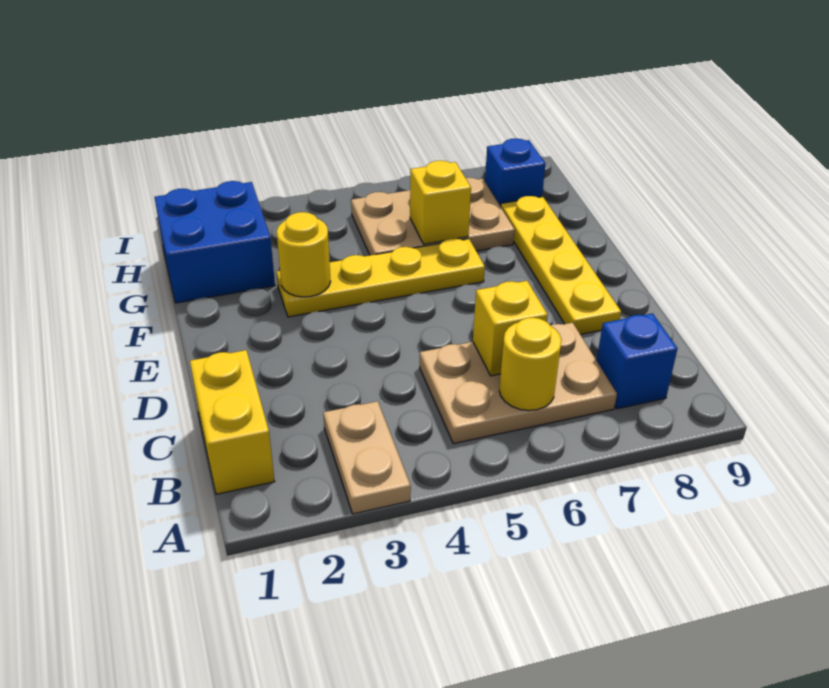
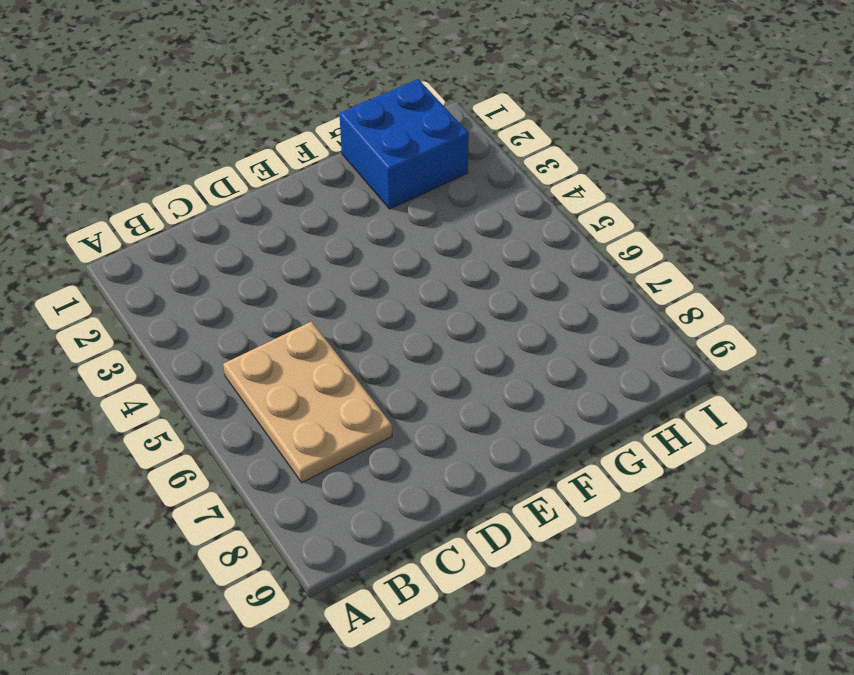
none -> tan 1x2 plate [323,401,411,514]
none -> yellow 1x2 brick [190,350,275,494]
none -> blue 1x1 brick [597,313,677,409]

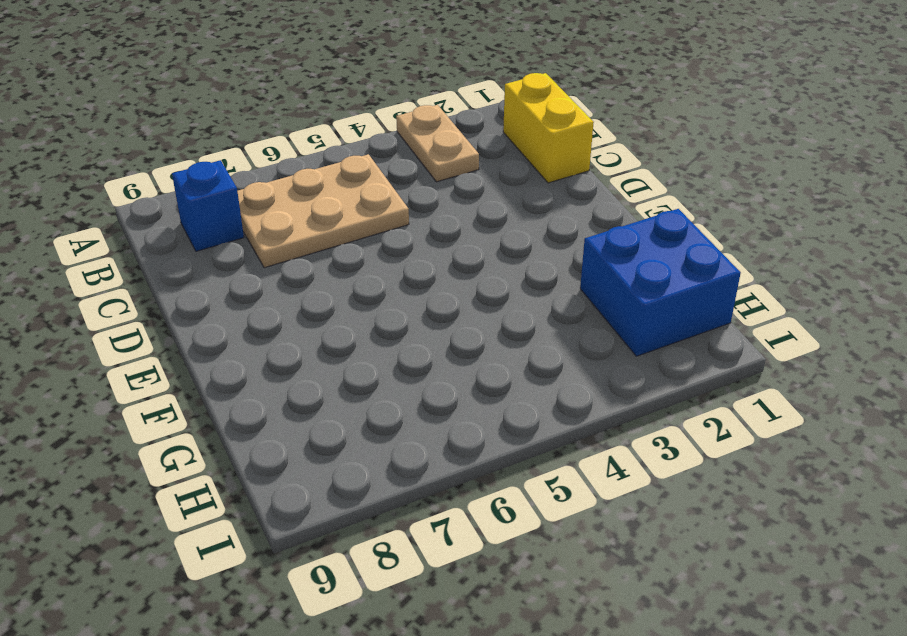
none -> yellow 1x4 plate [501,196,621,334]
none -> yellow 1x4 plate [277,239,485,317]
none -> tan 2x3 plate [351,178,515,255]

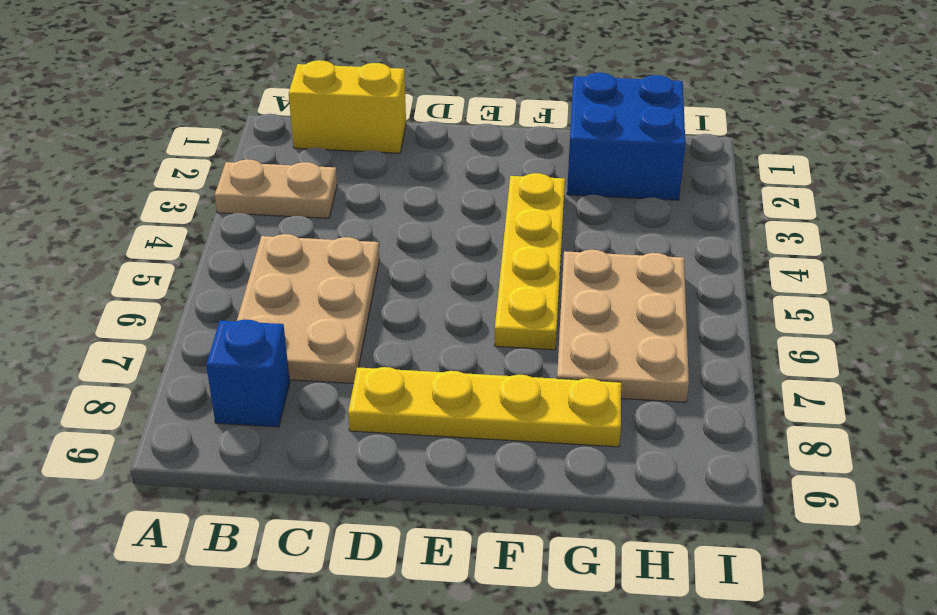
none -> blue 1x1 brick [485,139,545,206]
none -> yellow 1x1 round brick [499,318,561,411]
none -> yellow 1x1 brick [473,281,548,376]

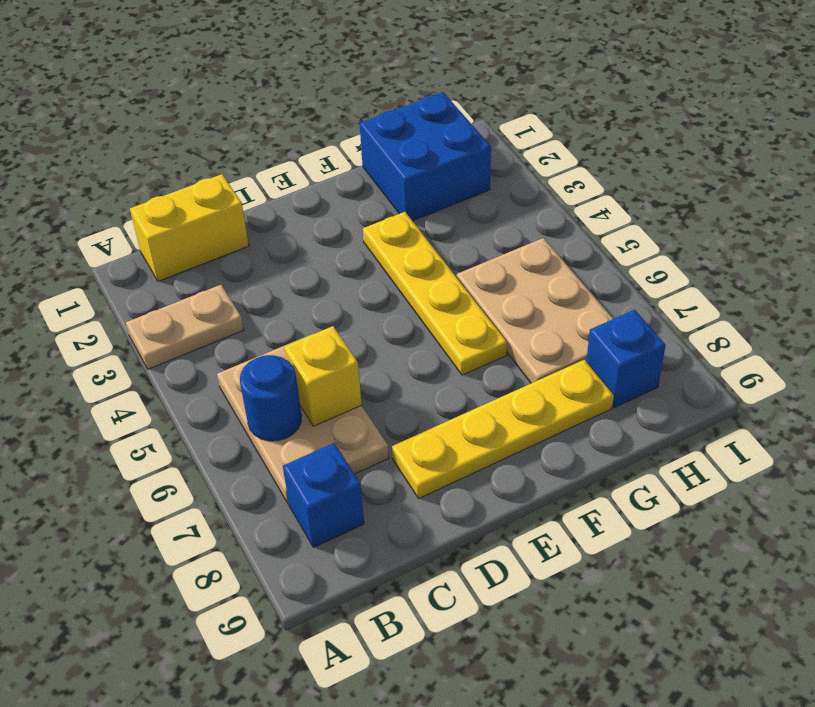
blue 1x1 round brick [240,355,302,441] -> yellow 1x1 round brick [499,318,561,411]
none -> yellow 1x1 round brick [277,212,331,297]
none -> yellow 1x1 brick [410,161,471,244]

